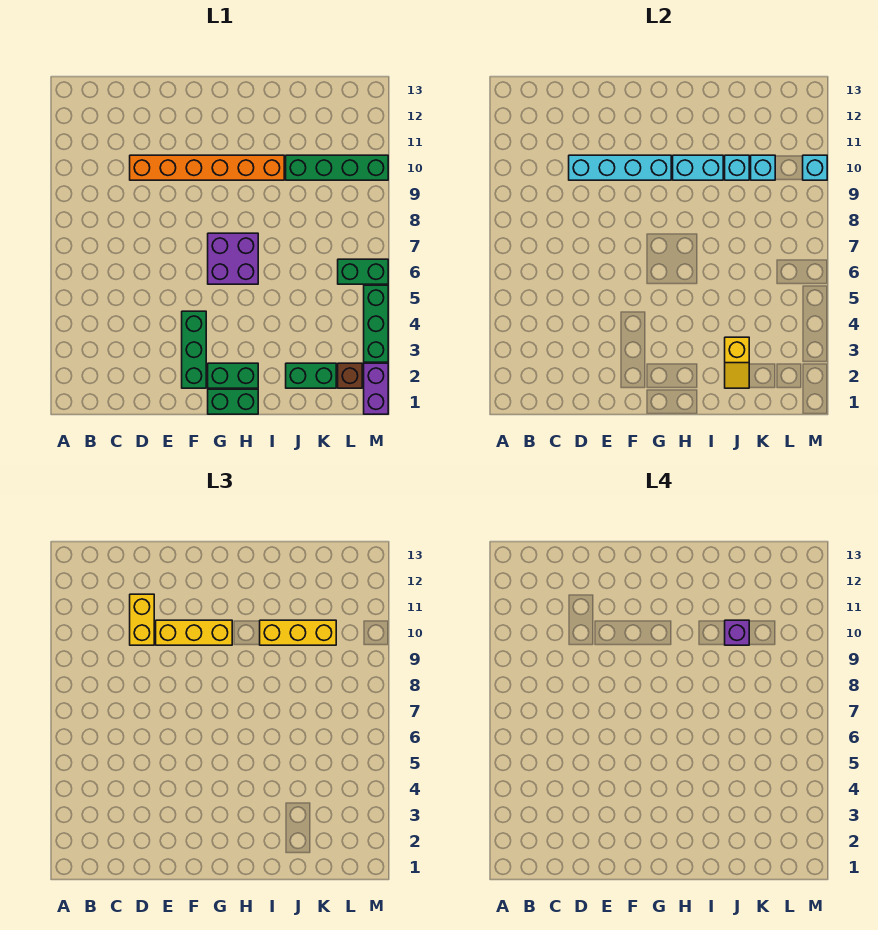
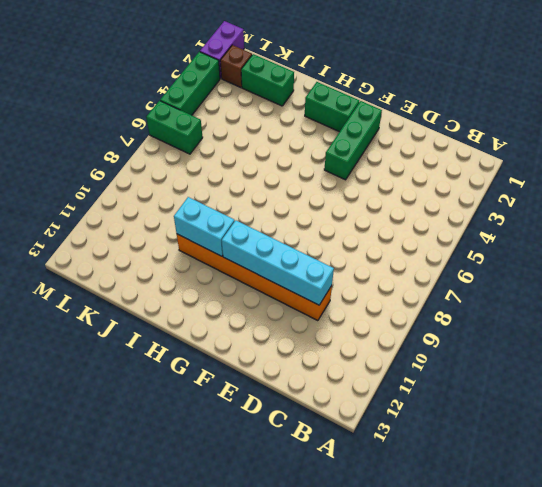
none -> green 1x2 brick [208,389,258,414]
none -> purple 2x2 brick [208,233,258,284]
none -> green 1x4 brick [286,155,388,180]

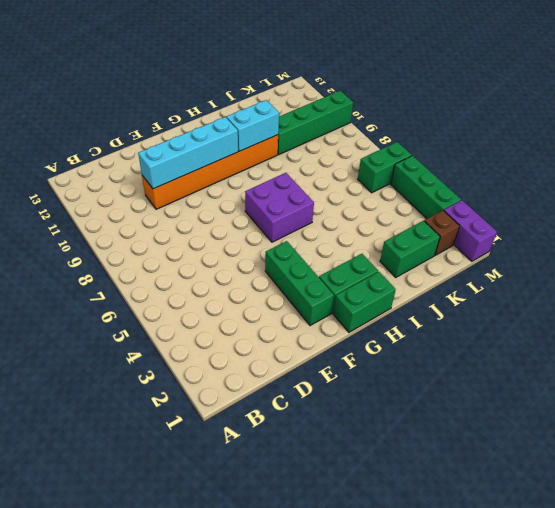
none -> yellow 1x2 slope [725,337,749,388]
none -> cyan 1x1 brick [725,155,749,180]
none -> cyan 1x1 brick [751,155,775,180]

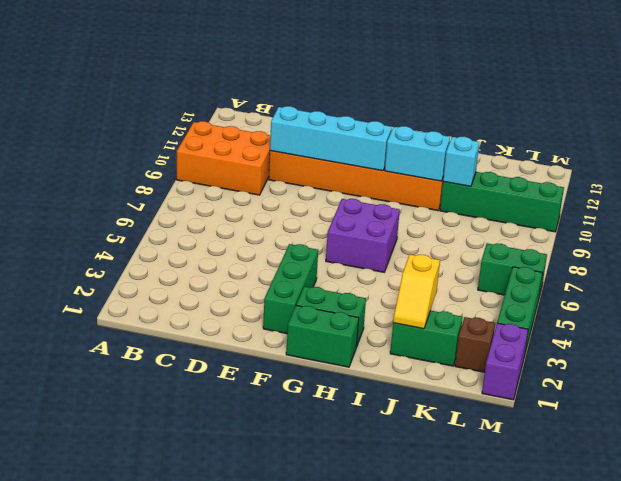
orange 2x3 brick [177,121,271,195] -> none
none -> cyan 1x1 brick [751,155,775,180]
none -> cyan 1x1 brick [803,155,827,180]
none -> yellow 1x2 brick [130,594,154,645]

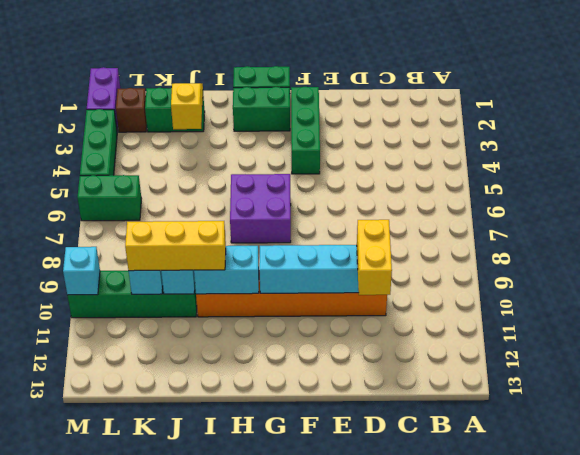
none -> yellow 1x3 brick [156,620,232,645]
none -> purple 1x1 brick [725,620,749,645]

